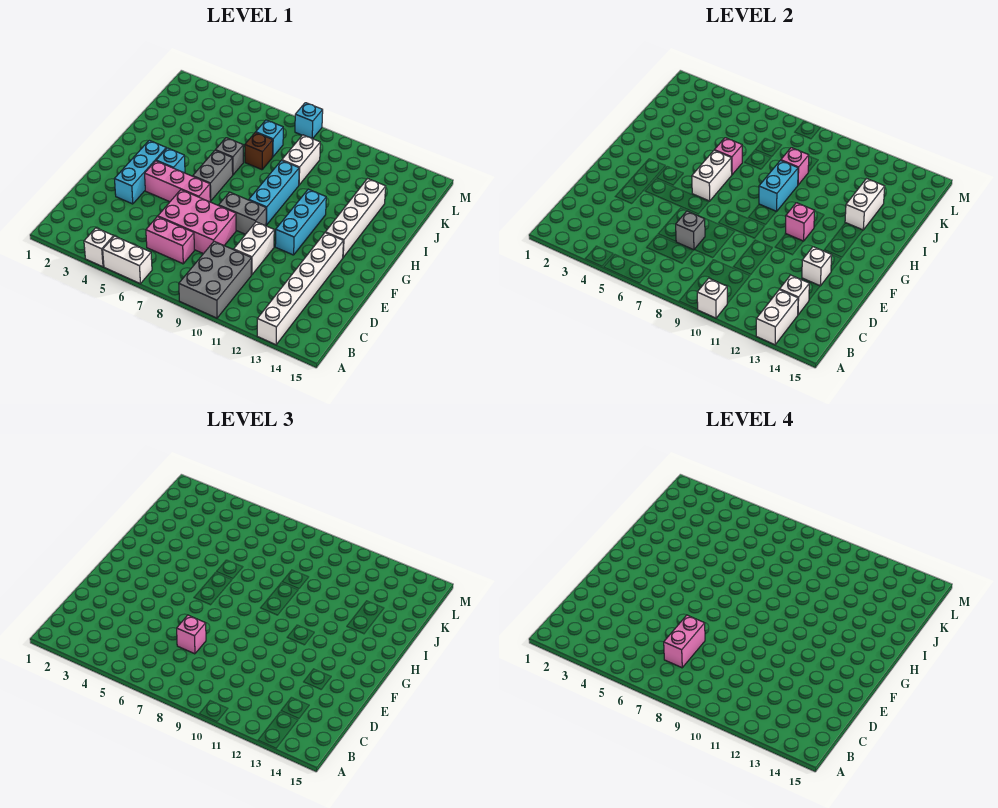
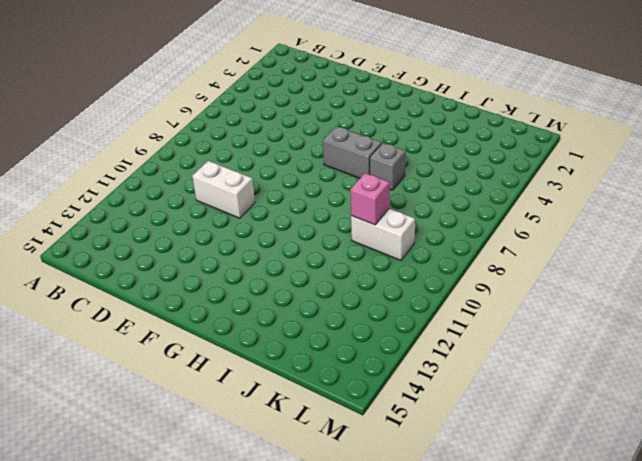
none -> white 1x1 brick [84,228,114,267]
none -> white 1x2 brick [103,236,152,283]
none -> grey 2x3 brick [179,241,252,318]
none -> white 1x6 brick [257,233,343,345]

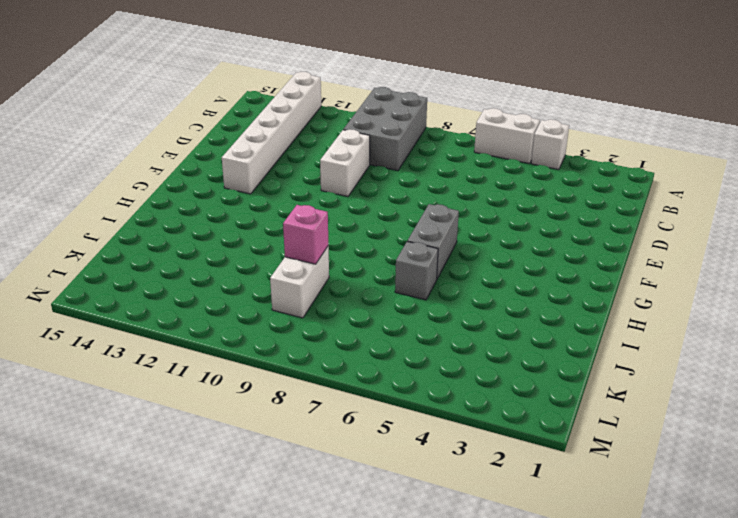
none -> pink 1x2 brick [146,217,194,264]
none -> pink 2x3 brick [158,190,236,254]
none -> cyan 1x3 brick [115,140,166,204]
none -> pink 1x3 brick [145,161,210,202]

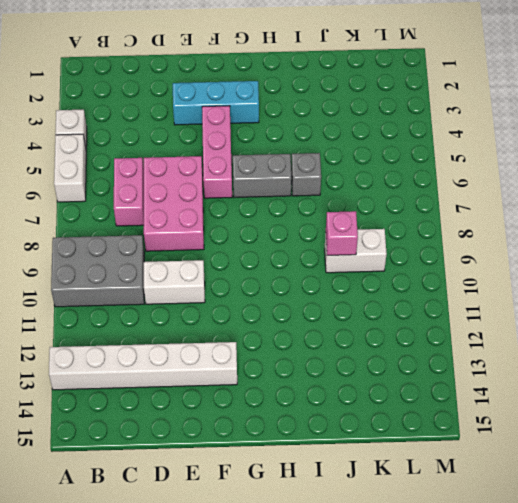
none -> grey 1x2 brick [219,192,266,234]
none -> cyan 1x3 brick [275,189,326,255]
none -> cyan 1x1 brick [156,148,185,173]
none -> cyan 1x3 brick [249,160,299,225]

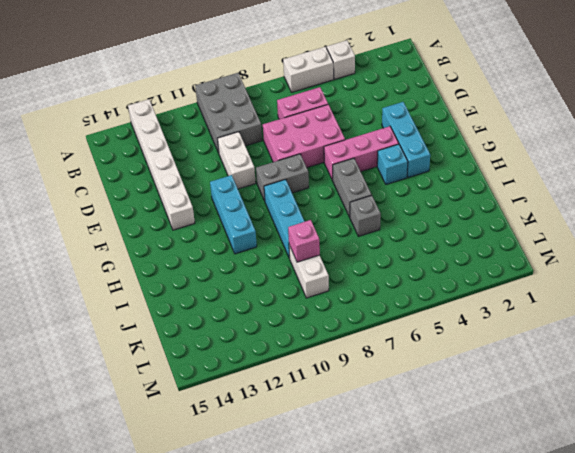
none -> white 1x4 brick [325,179,386,257]
none -> brown 1x1 brick [245,132,273,170]
none -> cyan 1x1 brick [256,120,283,157]
none -> cyan 1x1 brick [295,103,323,139]

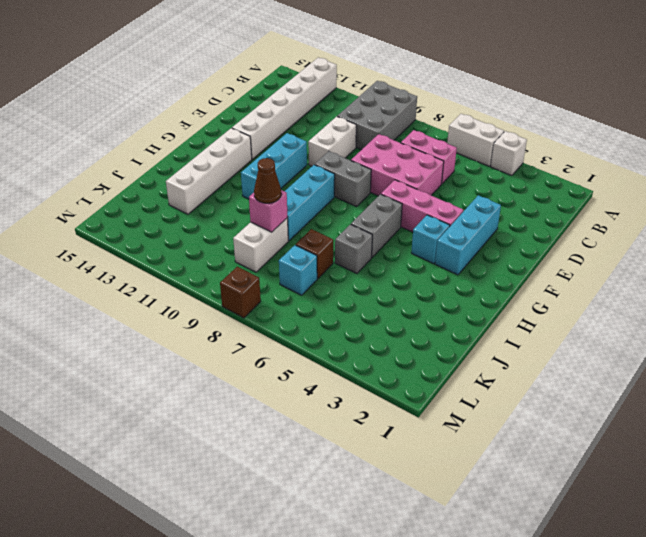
brown 1x1 cone [254,158,281,203] -> none
brown 1x1 brick [220,267,261,318] -> cyan 1x1 brick [295,103,323,139]
none -> white 1x1 brick [697,278,727,318]
none -> white 1x2 brick [756,290,798,345]
none -> white 1x1 brick [780,275,809,315]
none -> grey 1x1 brick [676,211,705,250]

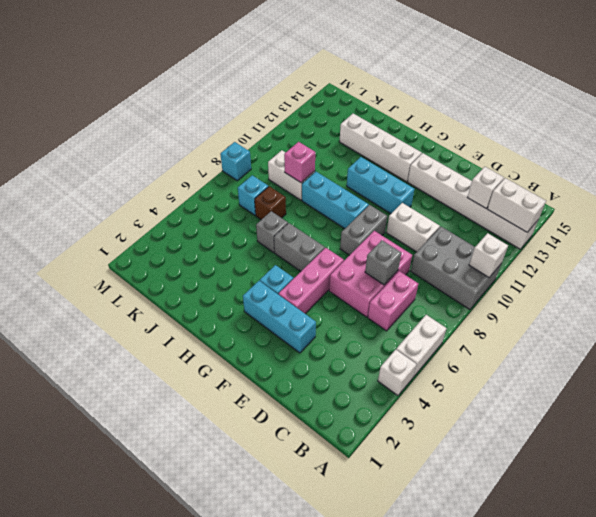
none -> white 1x1 brick [802,247,832,286]
none -> white 1x2 brick [692,151,732,201]
none -> pink 1x1 brick [785,203,814,241]
none -> cyan 1x2 brick [759,160,798,211]

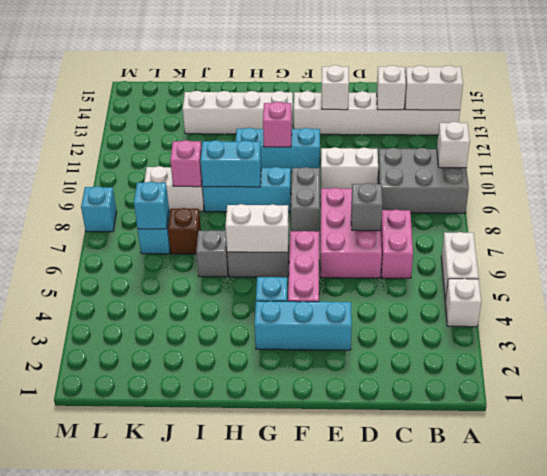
cyan 1x1 brick [134,182,169,229] -> none
none -> pink 1x1 brick [714,138,742,175]
none -> white 1x2 brick [845,179,885,230]
none -> pink 1x1 brick [177,615,206,654]
none -> pink 1x2 brick [664,615,705,668]

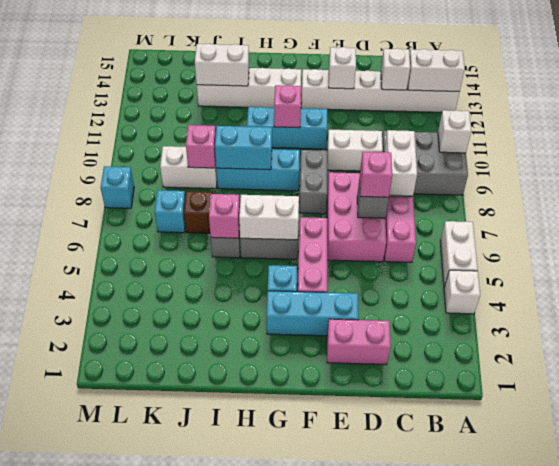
white 1x2 brick [384,130,417,196] -> none
pink 1x2 brick [327,319,391,365] -> pink 1x2 brick moved to [664,615,705,668]

